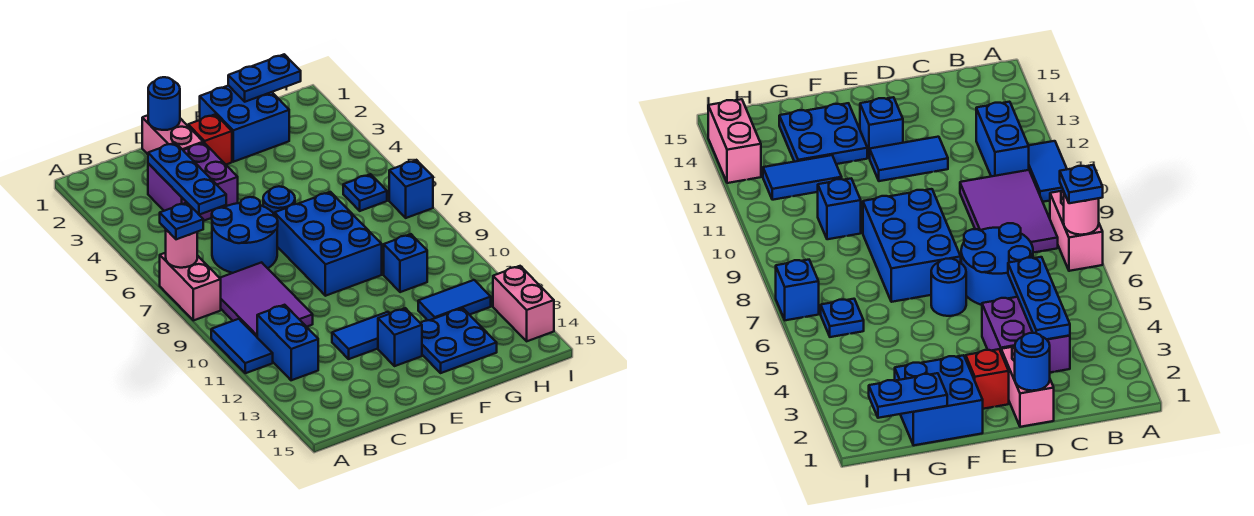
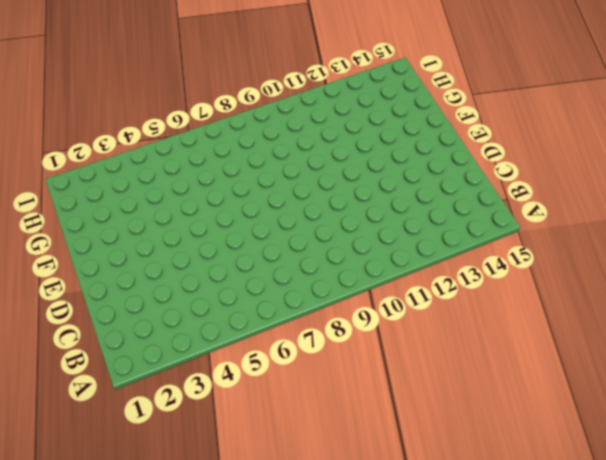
none -> pink 1x2 brick [160,253,221,320]
none -> blue 1x2 tile [211,319,273,373]
none -> purple 2x3 tile [220,262,313,337]

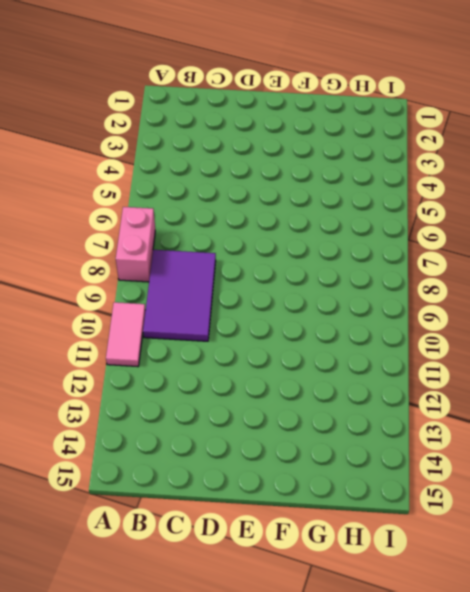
pink 1x2 tile [106,302,146,367] -> blue 1x2 tile [211,319,273,373]
none -> blue 1x2 brick [257,305,318,380]
none -> purple 2x2 brick [148,143,238,221]
none -> blue 2x2 round brick [212,197,278,273]

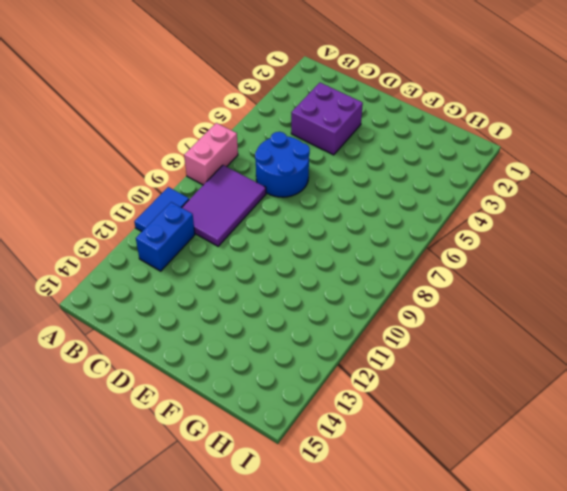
none -> pink 1x2 brick [142,115,203,154]
none -> blue 1x2 tile [332,312,390,359]
none -> red 1x1 brick [188,114,232,164]

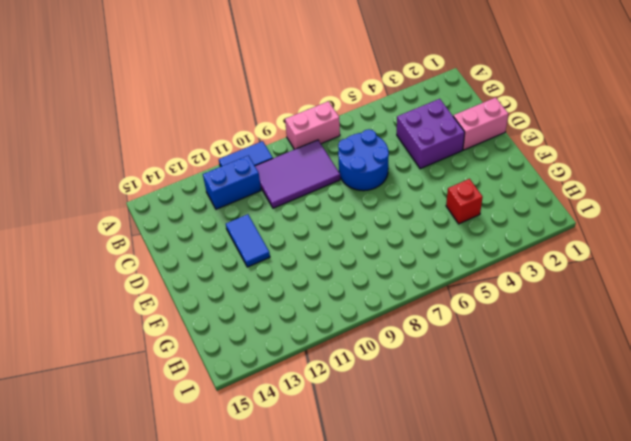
red 1x1 brick [446,179,483,224] -> red 1x1 brick moved to [188,114,232,164]
none -> blue 1x1 round brick [263,186,295,215]
none -> blue 2x3 brick [275,192,382,296]
none -> blue 1x1 brick [378,308,422,366]

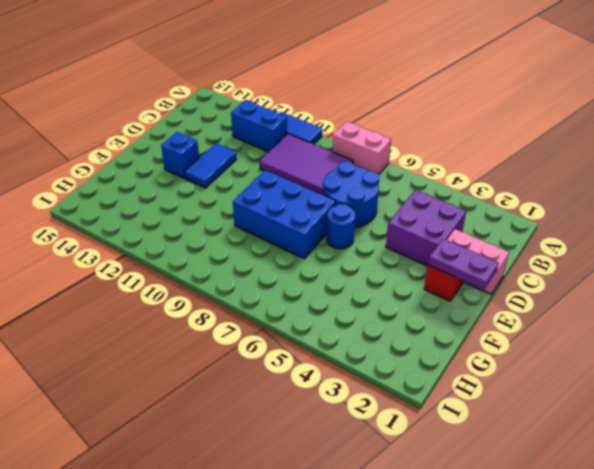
purple 1x2 plate [428,239,498,290] -> none
none -> blue 2x2 brick [200,85,289,162]
none -> blue 2x2 plate [421,308,497,373]
none -> blue 1x1 brick [384,234,427,292]

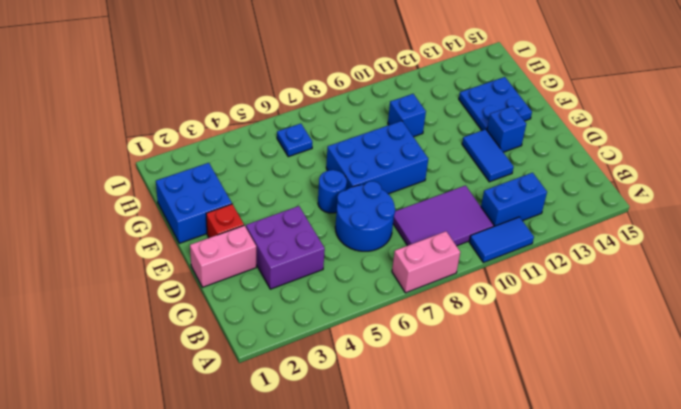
none -> blue 1x2 tile [418,280,491,320]
none -> blue 1x1 brick [389,160,433,218]
none -> pink 1x2 brick [493,266,554,341]

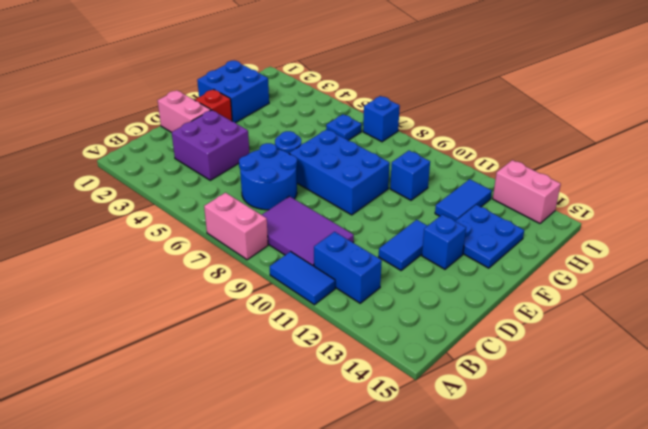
none -> pink 1x1 round brick [166,230,197,268]
none -> blue 1x3 plate [148,143,226,215]
none -> blue 1x1 round brick [148,77,180,130]

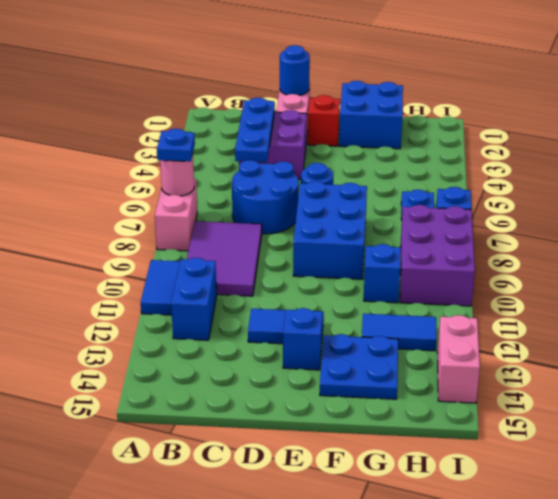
purple 2x3 brick [400,205,475,306] -> none
none -> blue 1x2 plate [228,54,301,102]

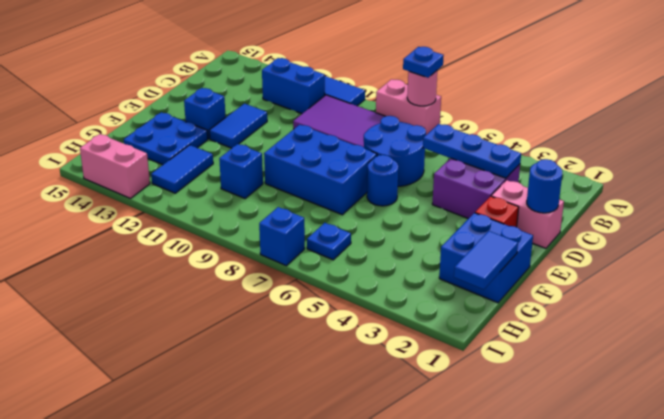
blue 1x2 tile [454,231,518,290] -> blue 1x2 plate [228,54,301,102]

